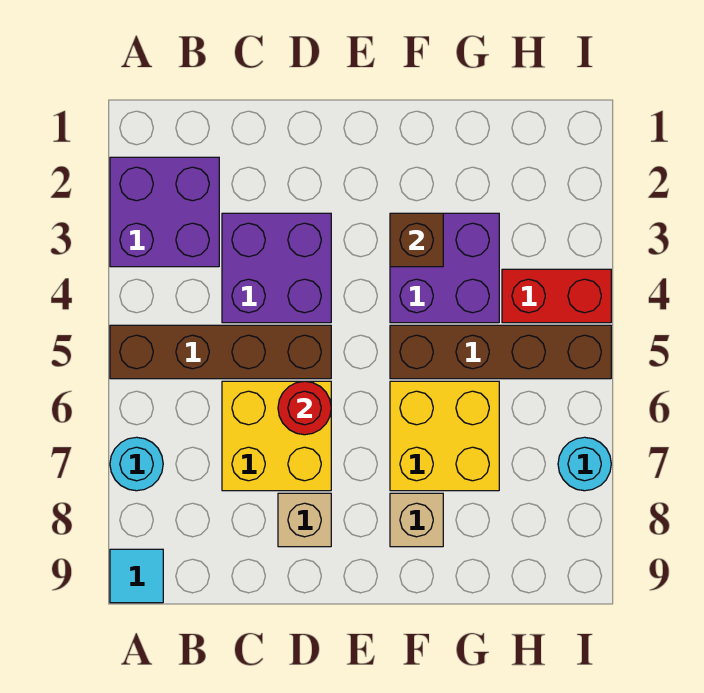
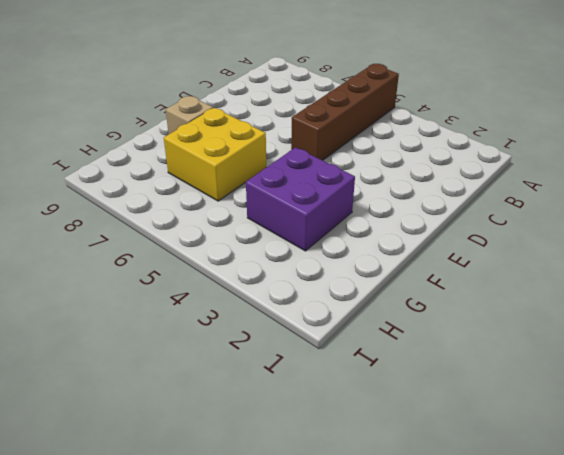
none -> purple 2x2 brick [110,157,219,267]
none -> cyan 1x1 round brick [110,437,163,491]
none -> cyan 1x1 tile [110,549,163,603]

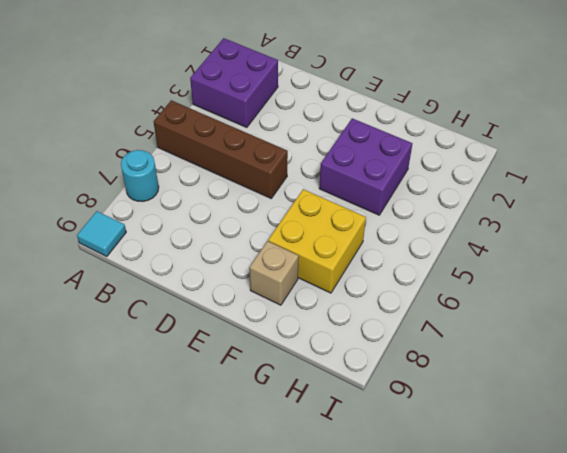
none -> purple 2x2 brick [222,213,331,323]
none -> yellow 2x2 brick [222,381,331,491]
none -> tan 1x1 brick [278,493,331,547]

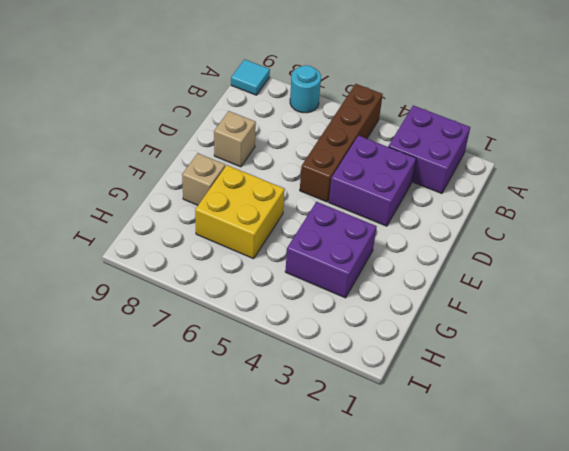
none -> yellow 2x2 brick [222,381,331,491]
none -> brown 1x4 brick [390,325,611,379]
none -> red 1x2 brick [502,269,611,323]

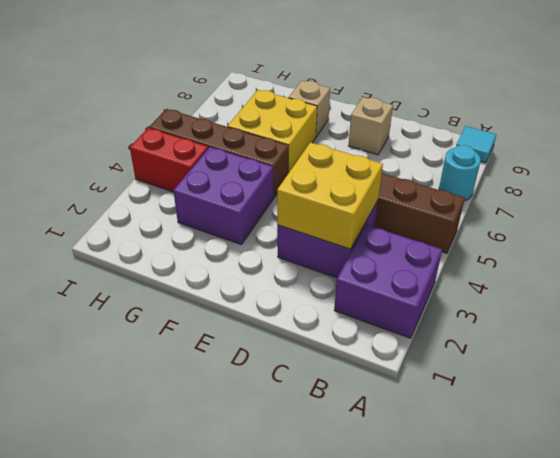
yellow 2x2 brick [277,142,383,249] -> yellow 2x2 brick moved to [222,381,331,491]
none -> cyan 1x1 round brick [558,437,611,491]
none -> red 1x1 round brick [278,381,331,435]
none -> brown 1x1 brick [390,213,443,267]

